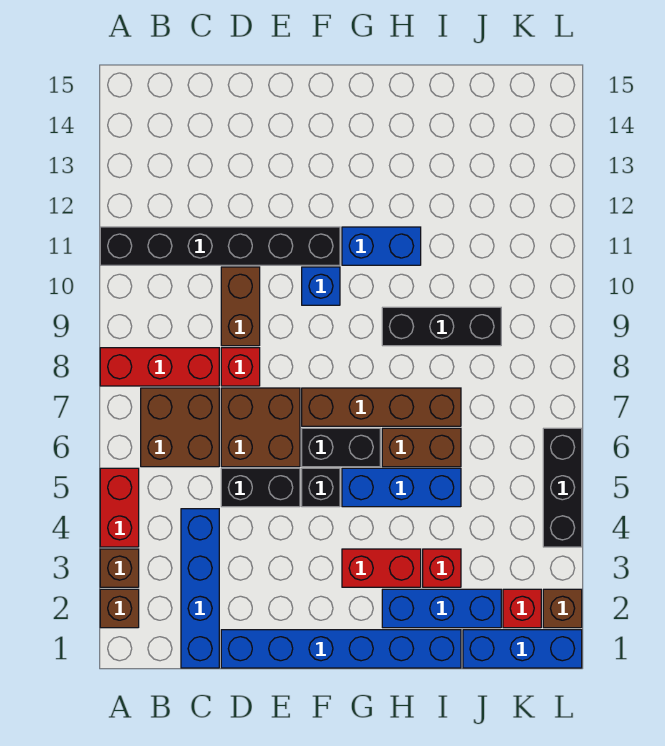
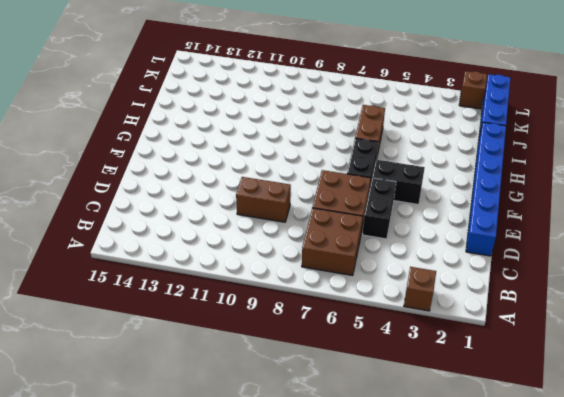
black 1x2 brick [372,159,425,204] -> black 1x1 brick [302,468,340,507]
none -> brown 1x1 brick [100,589,139,628]
none -> red 1x2 brick [100,468,139,547]
none -> red 1x3 brick [100,348,219,386]

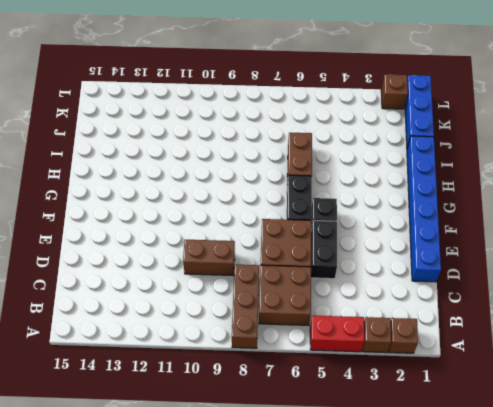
brown 1x3 brick [232,265,259,348] -> red 1x3 brick [100,348,219,386]
none -> black 1x6 brick [100,227,340,265]
none -> blue 1x4 brick [181,509,219,668]
none -> red 1x1 brick [221,348,260,386]

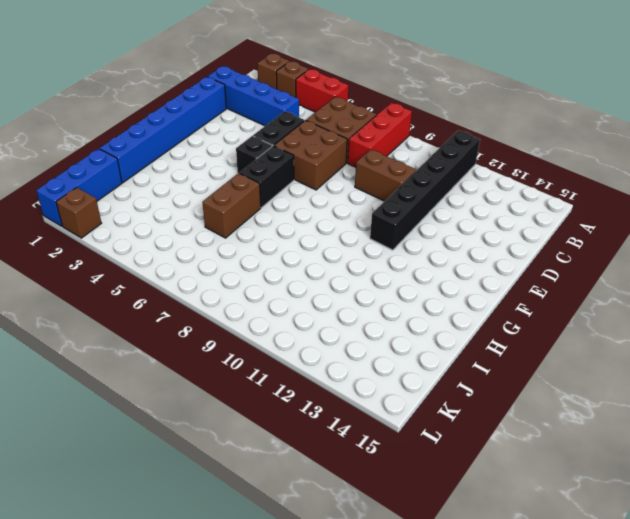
none -> red 1x1 brick [221,348,260,386]
none -> brown 1x4 brick [302,388,461,426]
none -> blue 1x1 brick [302,267,340,305]

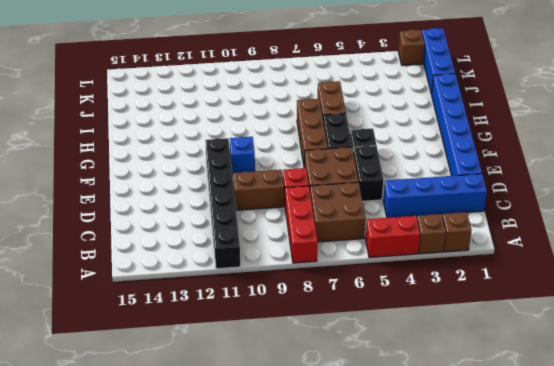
brown 1x3 brick [297,99,328,168] -> brown 1x4 brick [302,388,461,426]
none -> red 1x2 brick [342,549,421,587]
none -> blue 1x3 brick [342,468,461,507]
none -> blue 1x2 brick [342,227,421,265]

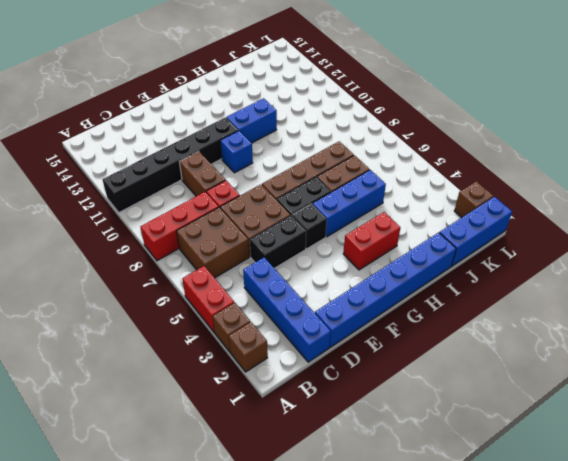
none -> blue 1x3 brick [382,589,501,628]
none -> black 1x3 brick [382,307,501,346]
none -> red 1x1 brick [423,549,461,587]

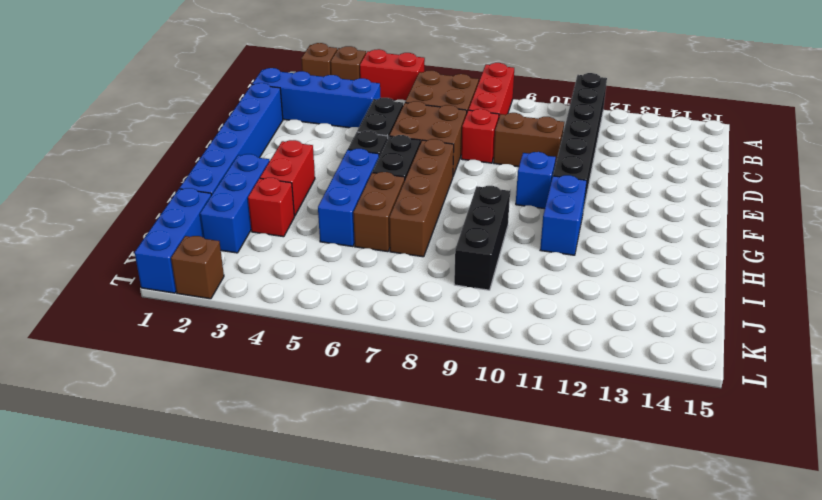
none -> red 1x1 brick [503,589,541,628]
none -> black 1x3 brick [543,428,582,547]

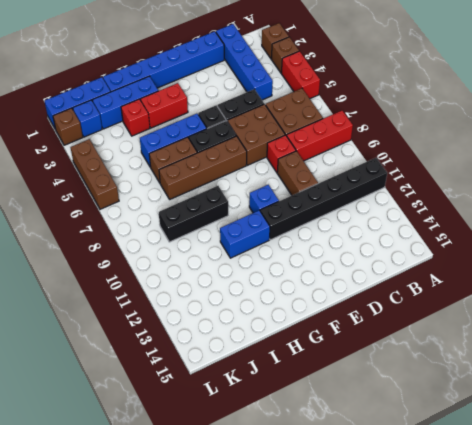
blue 1x1 brick [73,100,102,137] -> red 1x1 brick [503,589,541,628]
brown 1x3 brick [71,139,119,209] -> black 1x3 brick [543,428,582,547]

